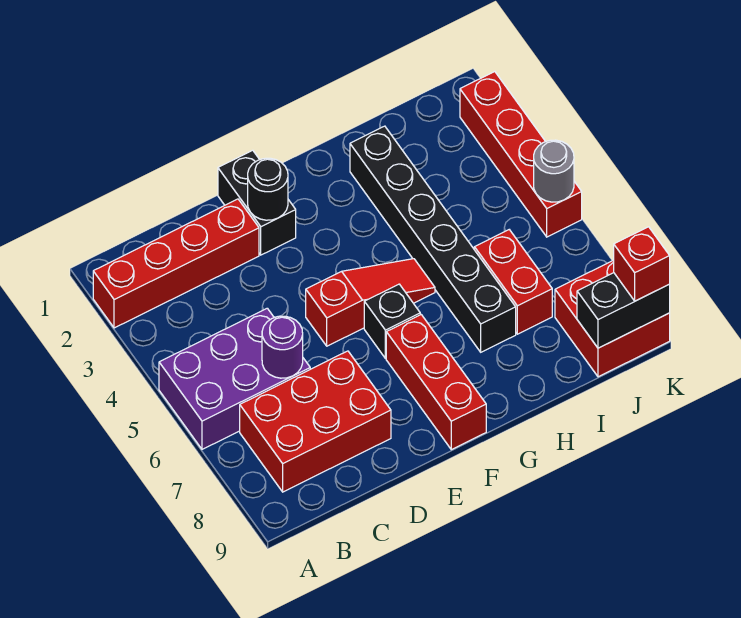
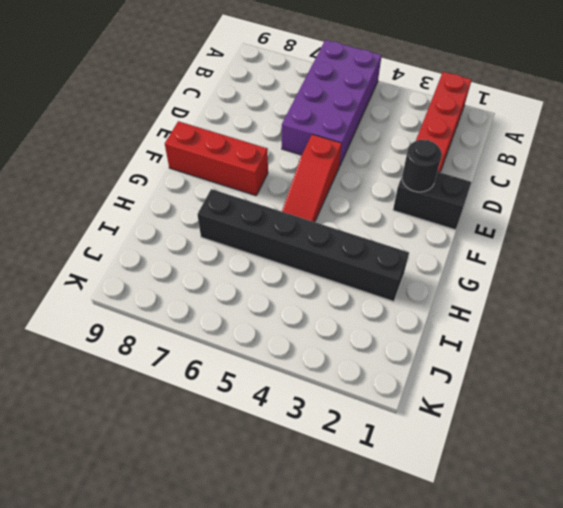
purple 2x4 brick [282,40,382,166] -> purple 2x3 brick [159,308,310,449]
none -> red 2x3 brick [240,351,391,492]
none -> black 1x1 brick [364,284,420,358]
none -> red 1x2 brick [474,230,552,334]

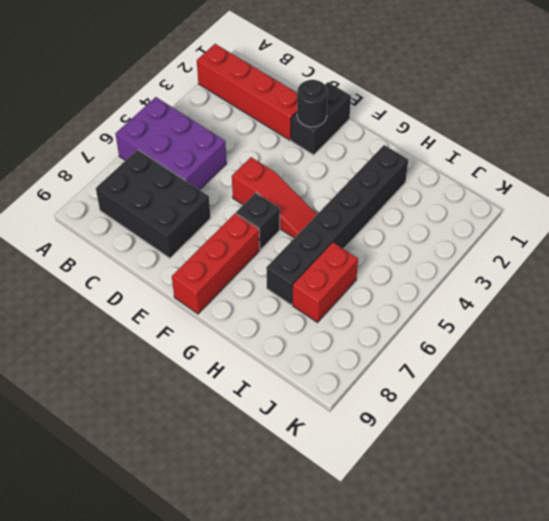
black 2x3 brick [96,150,210,258] -> red 2x3 brick [240,351,391,492]
none -> red 2x2 brick [555,260,670,377]
none -> red 1x4 brick [460,72,582,237]
none -> purple 1x1 round brick [262,316,303,378]

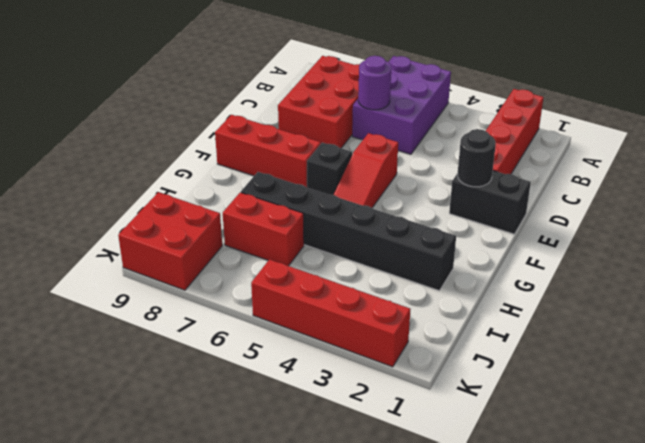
none -> black 1x2 brick [577,273,670,348]
none -> grey 1x1 round brick [534,140,574,202]
none -> red 1x1 brick [614,227,670,301]

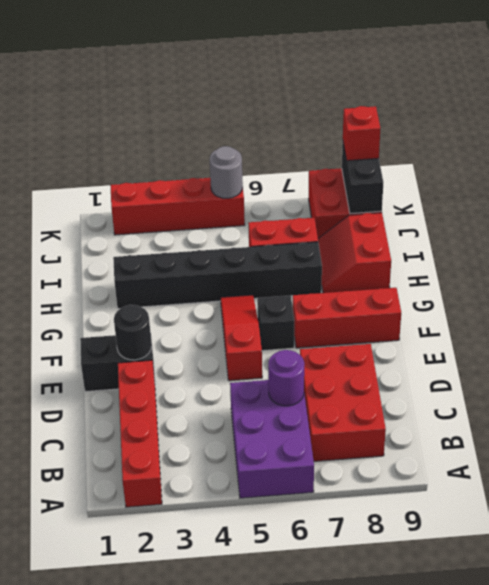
red 2x2 slope [318,213,391,293] -> none

